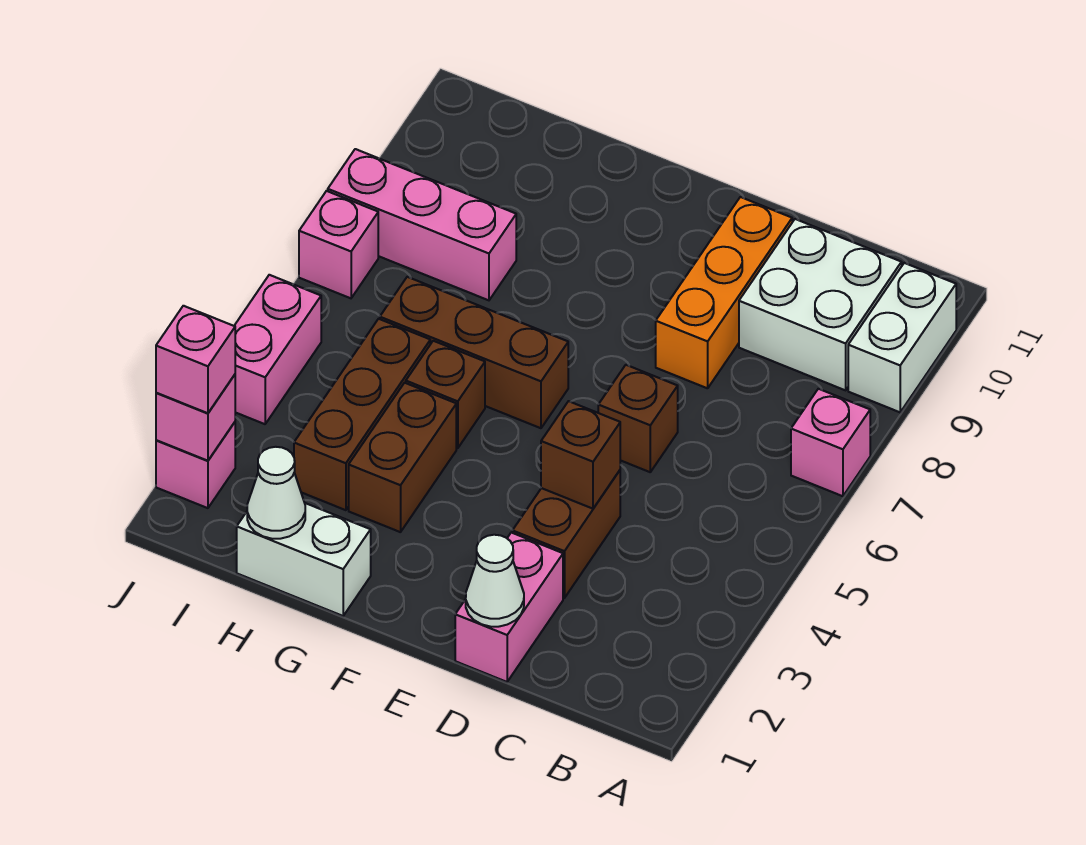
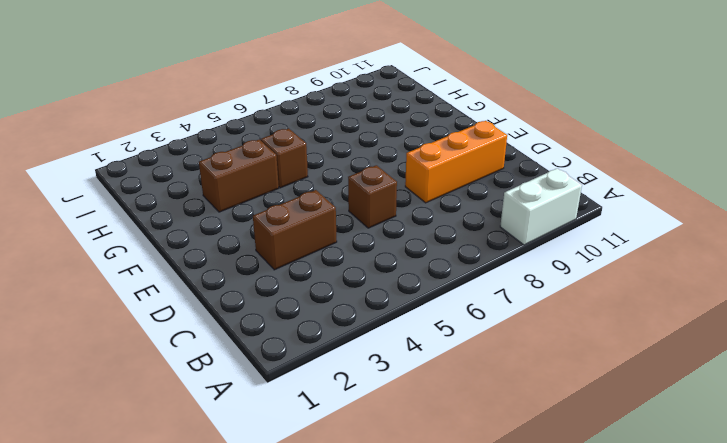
none -> pink 1x1 brick [791,389,870,496]
none -> white 2x2 brick [739,219,902,390]
none -> pink 1x2 brick [455,533,563,682]

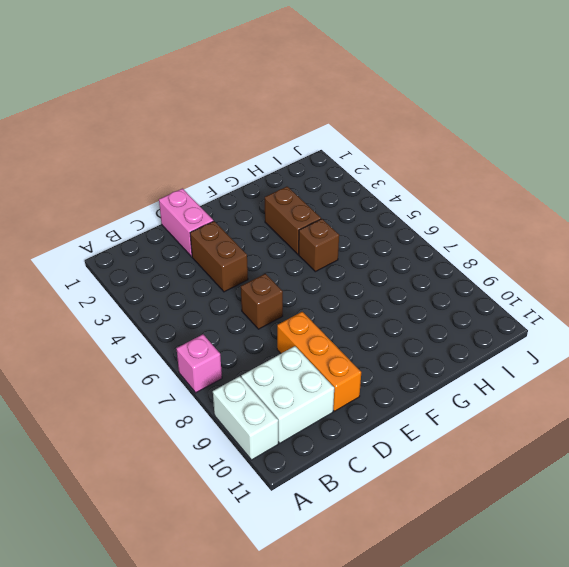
none -> brown 1x3 brick [380,277,568,428]
none -> white 1x2 brick [237,503,371,616]
none -> brown 1x3 brick [294,319,430,510]

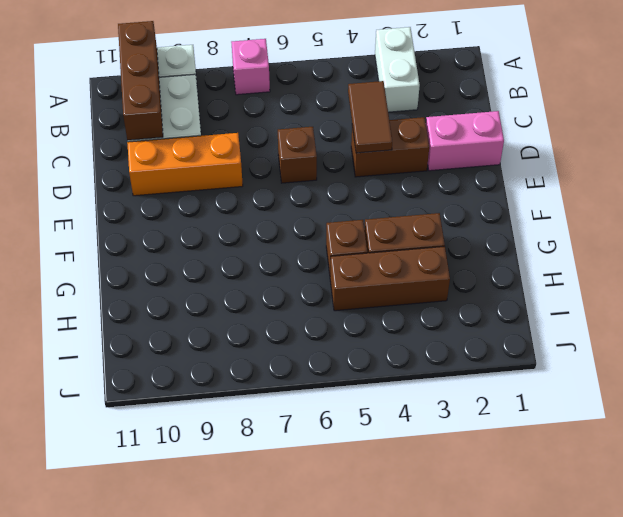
white 1x2 brick [375,27,420,112] -> white 1x2 brick moved to [237,503,371,616]
brown 1x3 brick [118,21,163,140] -> brown 1x3 brick moved to [380,277,568,428]
brown 1x2 tile [348,81,392,153] -> brown 1x1 brick [541,401,620,509]
none -> pink 1x3 brick [328,149,516,300]
none -> pink 1x1 brick [156,422,235,508]
none -> pink 1x2 brick [234,275,321,424]

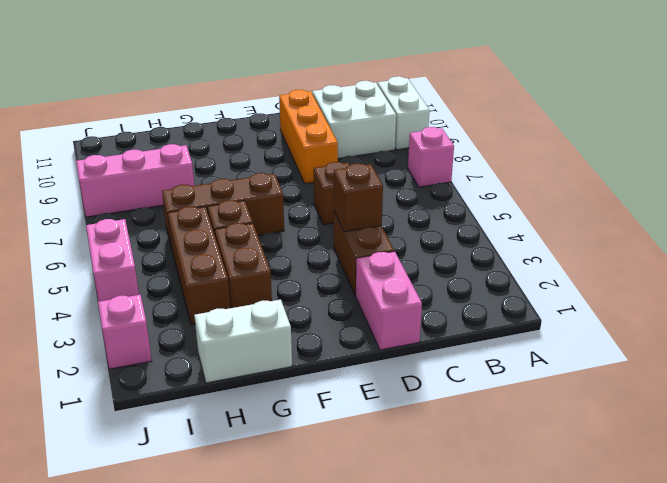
none -> pink 1x1 brick [299,191,378,298]
none -> white 1x1 cone [466,535,524,627]
none -> white 1x1 cone [247,447,305,539]

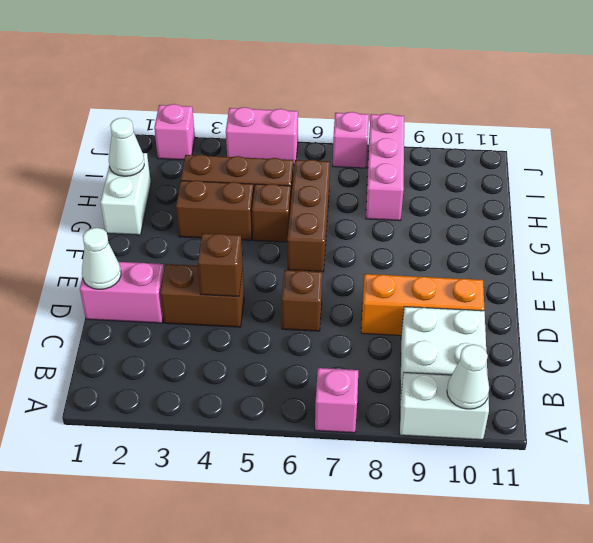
white 1x1 cone [447,344,489,409] -> none
none -> pink 1x1 brick [156,375,235,461]
none -> pink 1x1 brick [156,306,235,413]

